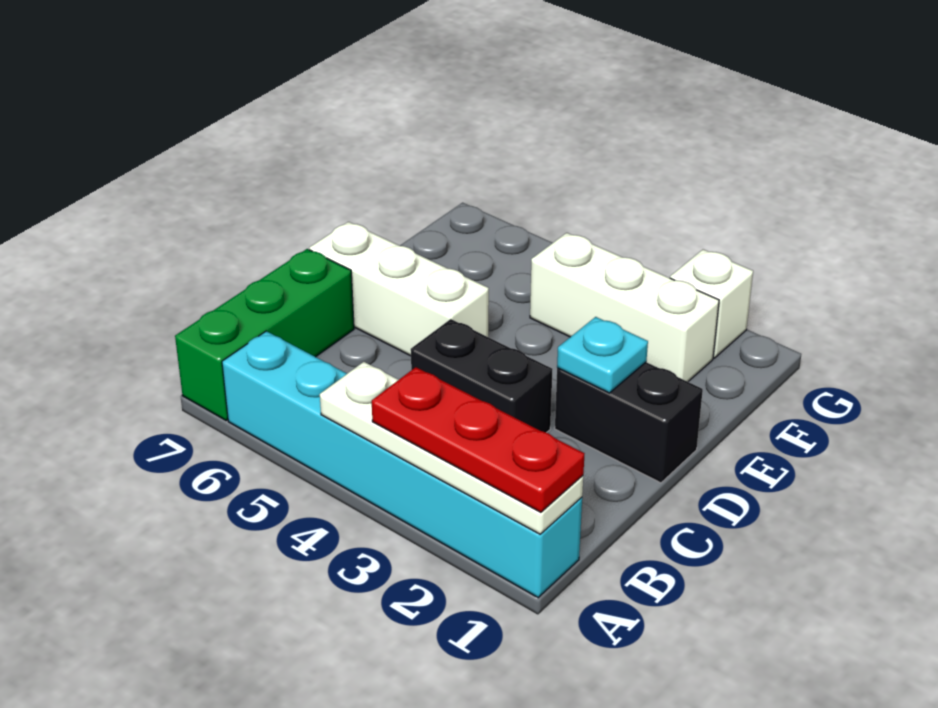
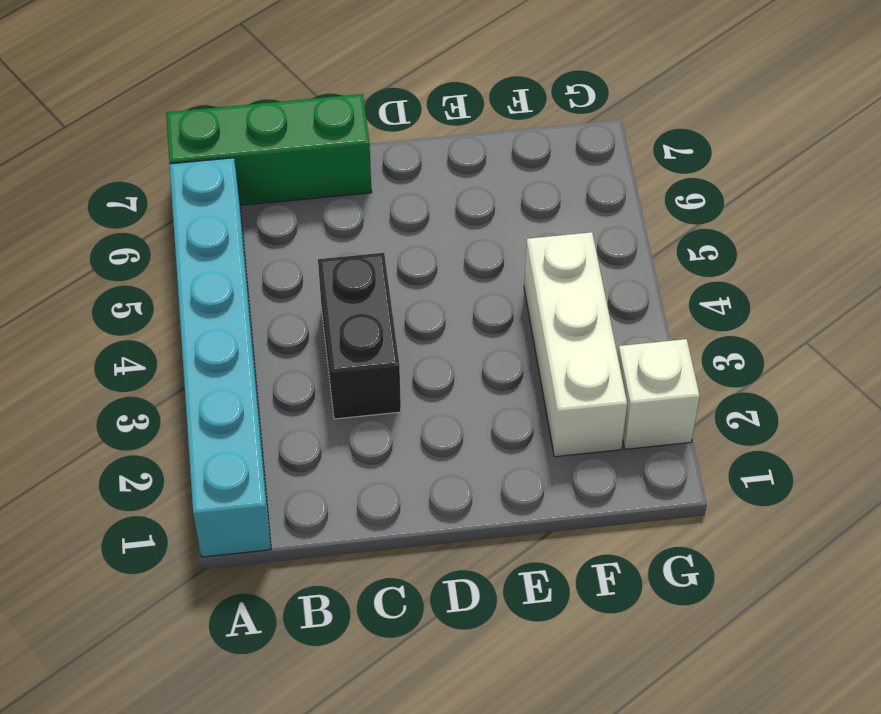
none -> black 1x2 brick [555,362,703,483]
none -> white 1x3 brick [309,222,489,356]

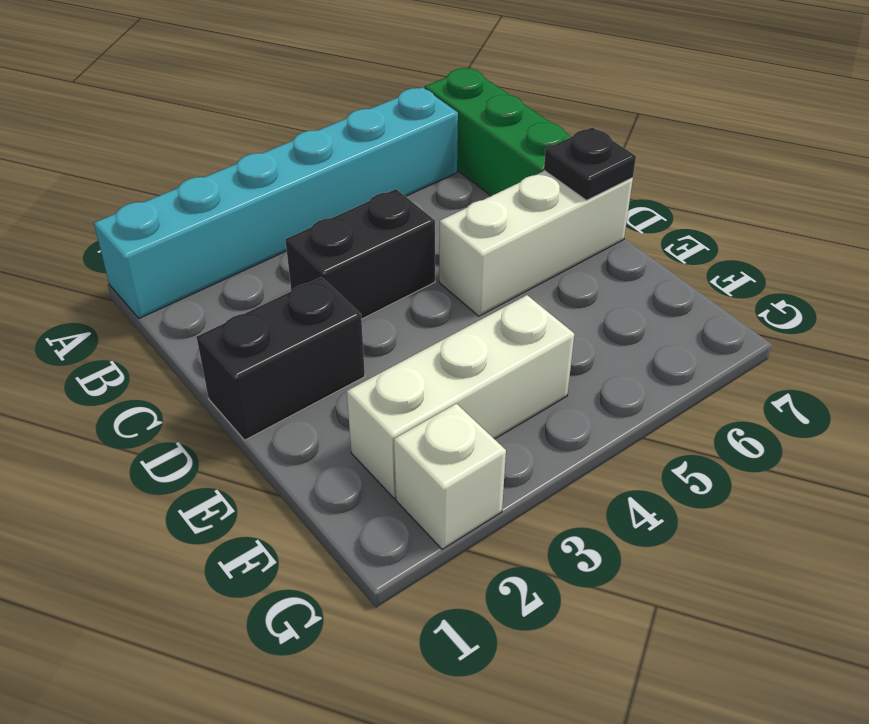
black 1x1 plate [544,127,636,200] -> none
none -> white 1x4 plate [320,362,583,534]
none -> cyan 1x1 plate [557,317,648,393]

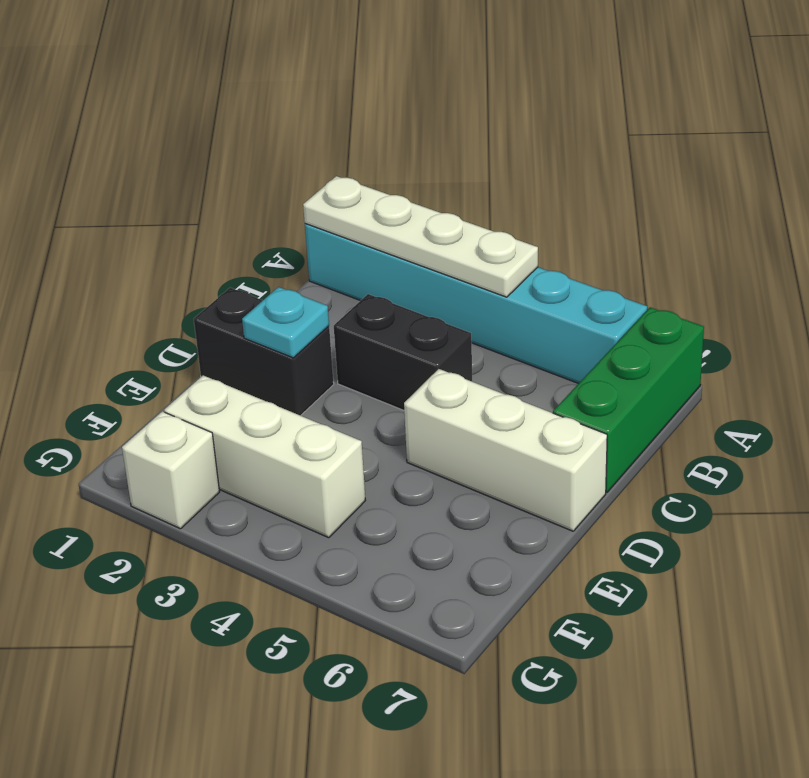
none -> red 1x3 plate [372,367,584,512]

